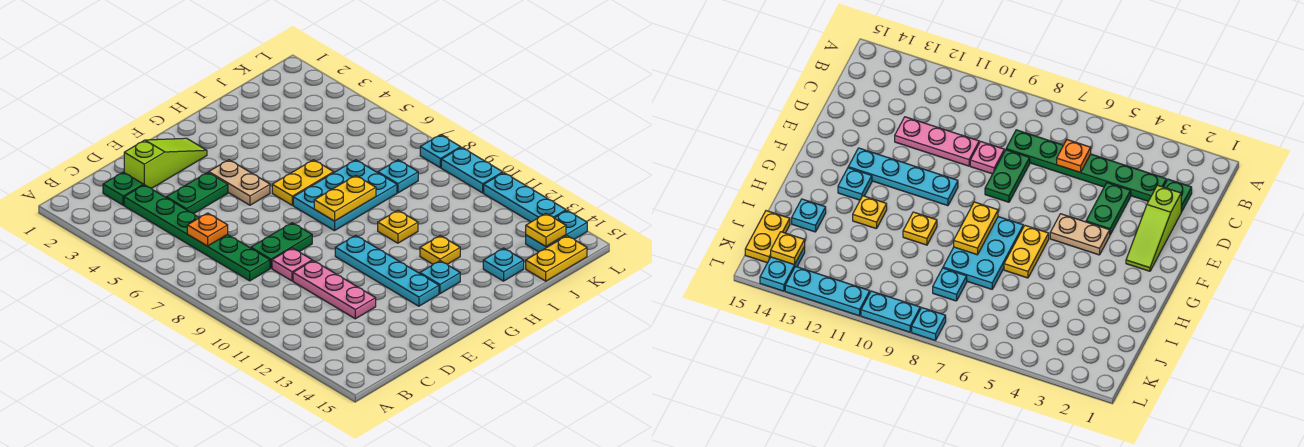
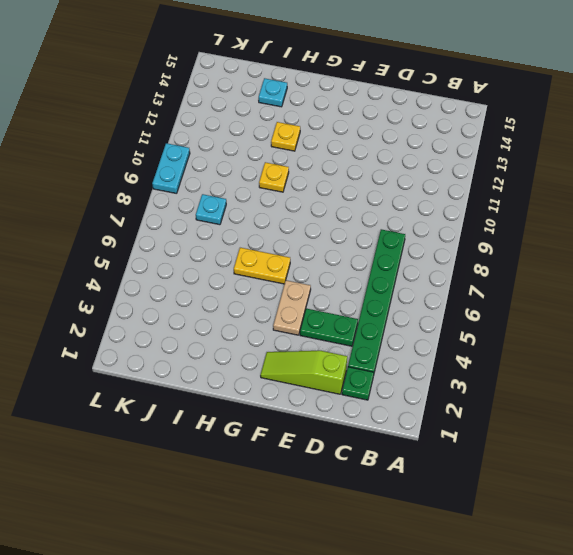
none -> green 1x2 plate [251,223,312,268]
none -> pink 1x1 plate [272,248,312,281]
none -> pink 1x3 plate [293,261,376,319]

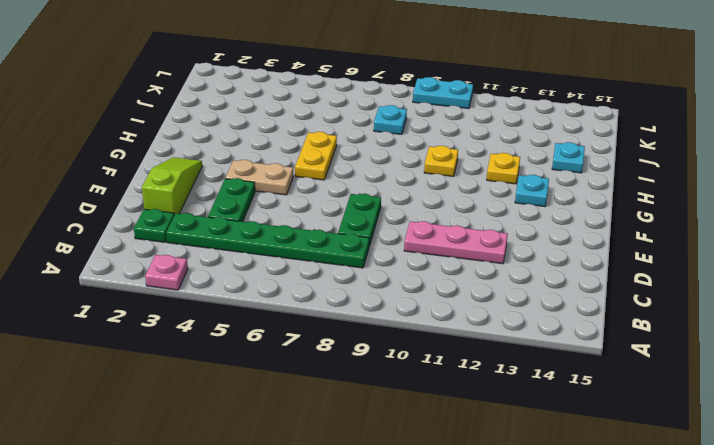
pink 1x1 plate [145,255,188,290] -> pink 1x1 plate moved to [272,248,312,281]
none -> cyan 1x4 plate [335,235,439,306]
none -> cyan 2x3 plate [293,160,397,231]
none -> yellow 1x2 plate [526,236,587,281]

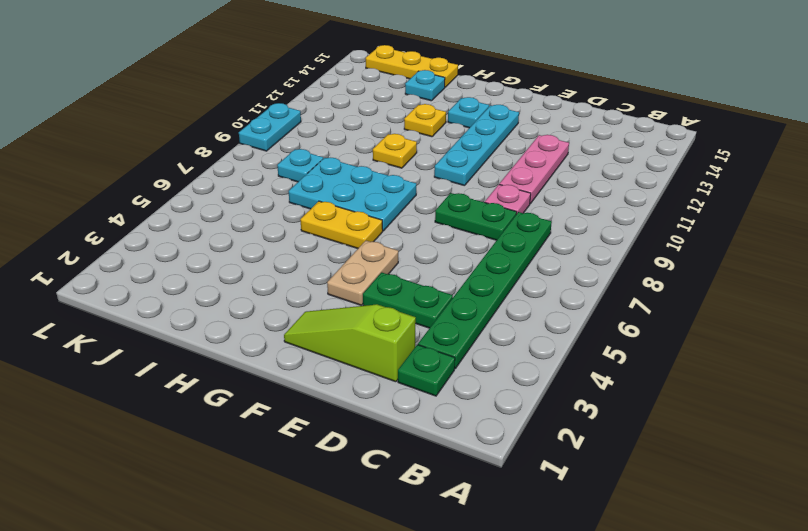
yellow 1x3 plate [366,45,458,87] -> yellow 1x2 plate [526,236,587,281]
none -> cyan 1x2 plate [526,211,587,252]
none -> cyan 1x1 plate [420,135,461,168]
none -> cyan 1x3 plate [484,173,566,222]

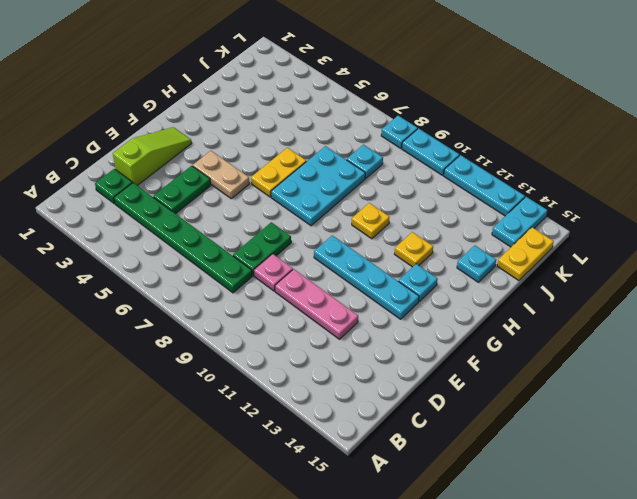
none -> orange 1x1 plate [187,213,228,246]
none -> yellow 1x2 plate [314,175,376,221]
none -> yellow 1x1 plate [526,214,566,246]

